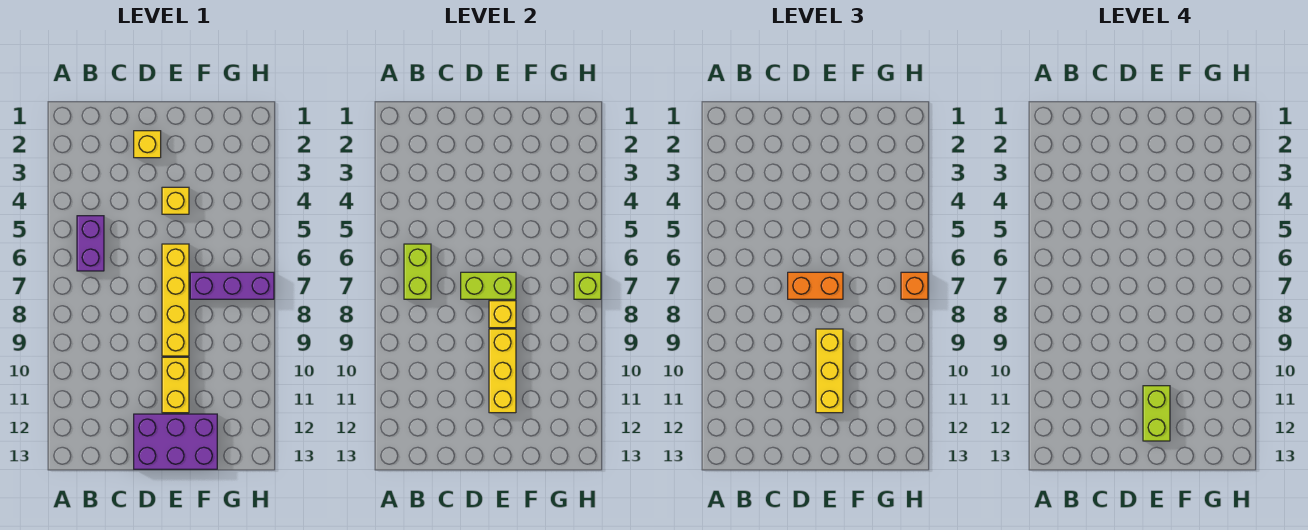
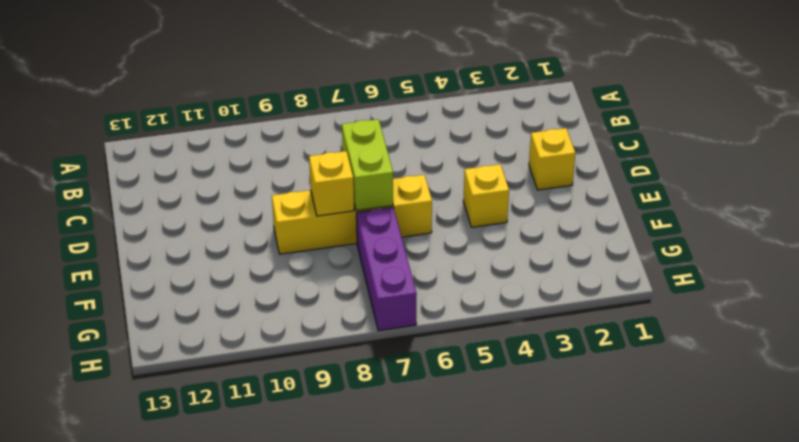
none -> purple 1x2 brick [77,216,104,271]
none -> purple 2x3 brick [134,414,217,469]
none -> yellow 1x2 brick [162,357,189,413]

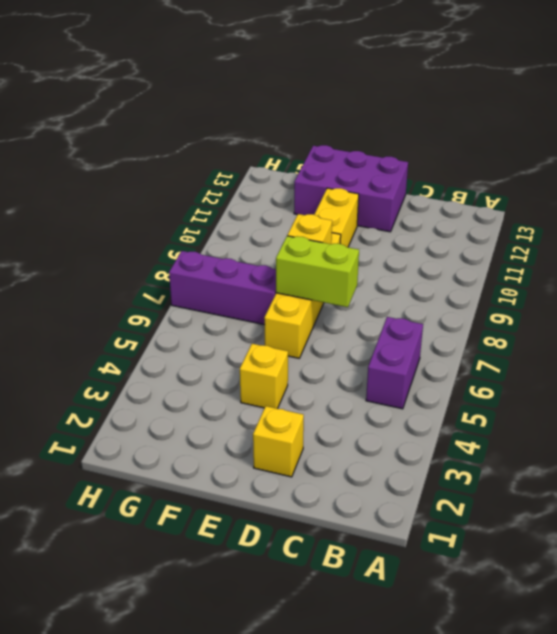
none -> lime 1x2 brick [404,244,431,299]
none -> yellow 1x3 brick [489,329,516,413]
none -> lime 1x1 brick [574,272,601,299]

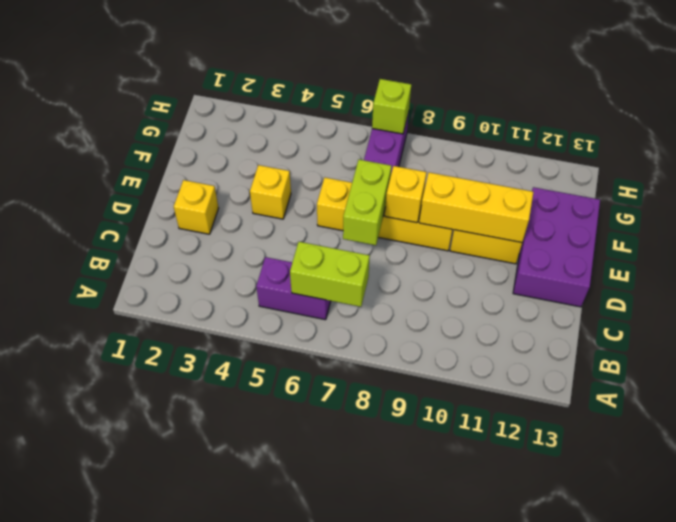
none -> orange 1x2 brick [788,272,843,299]
none -> yellow 1x3 brick [816,329,843,413]
none -> orange 1x1 brick [901,272,928,299]

